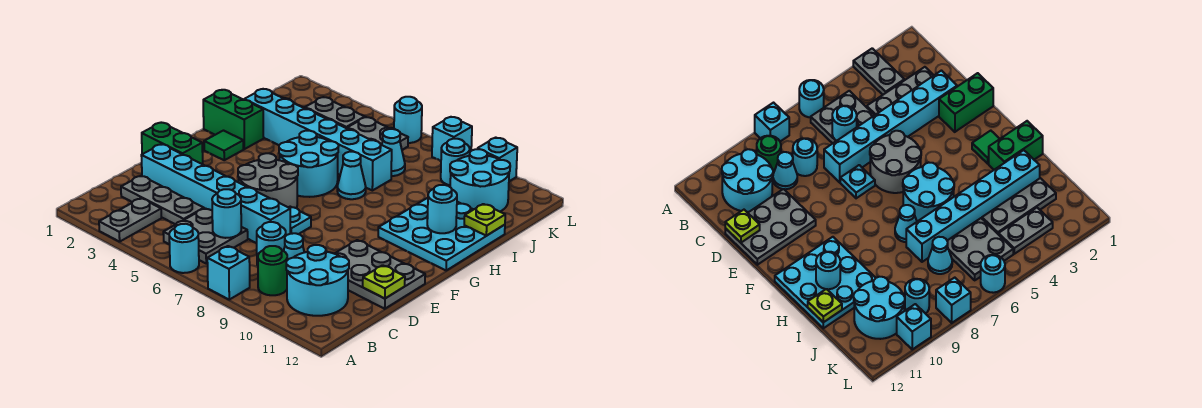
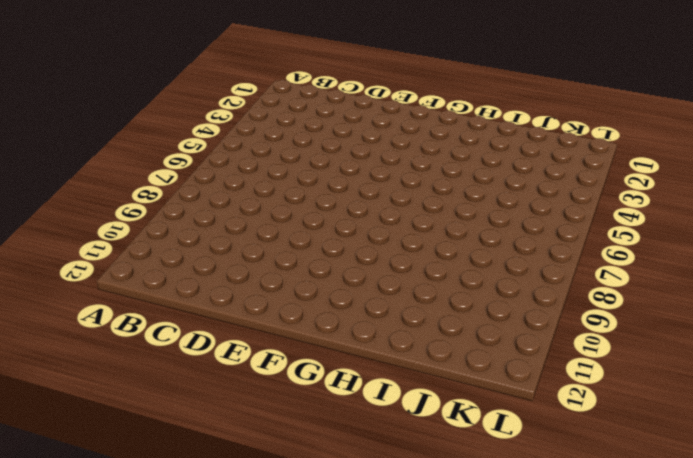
none -> grey 1x2 plate [99,198,161,242]
none -> cyan 1x1 round brick [169,224,199,273]
none -> cyan 1x1 brick [207,246,250,300]
none -> grey 2x2 plate [163,208,248,263]

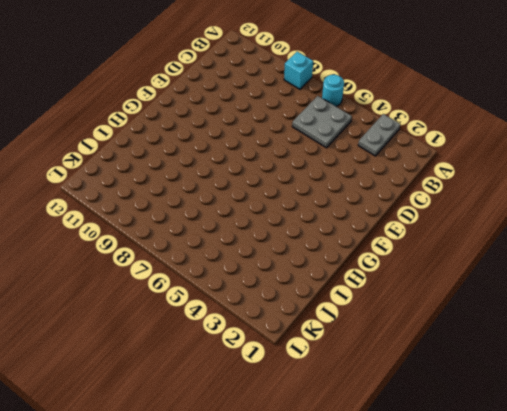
none -> green 1x1 round brick [258,246,287,295]
none -> cyan 2x2 round brick [286,245,349,316]
none -> grey 1x3 plate [121,176,204,224]
none -> cyan 1x1 round brick [256,222,286,265]

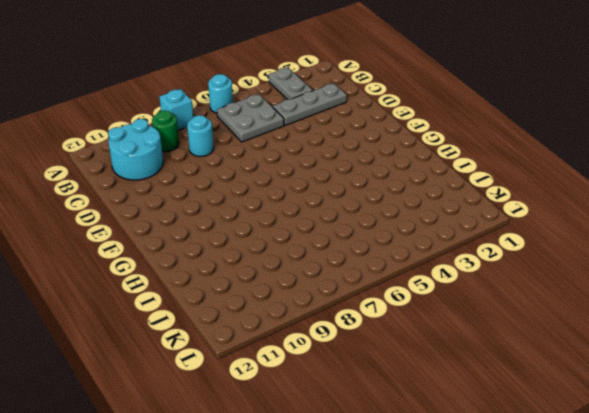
none -> cyan 1x1 cone [284,233,304,260]
none -> cyan 1x6 brick [141,144,290,243]
none -> grey 2x3 plate [335,240,425,309]
none -> green 1x2 brick [142,123,203,164]

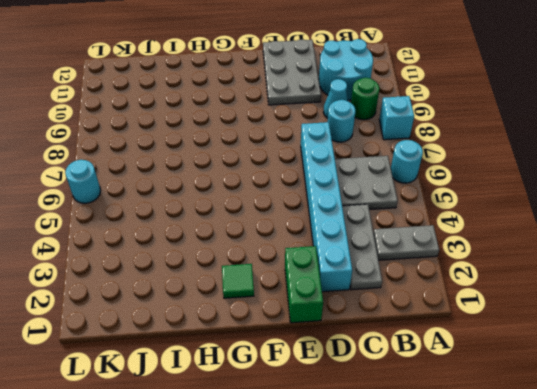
none -> grey 2x2 round brick [238,153,298,208]
none -> cyan 1x1 plate [289,207,311,234]
none -> cyan 2x2 round brick [279,131,338,197]
none -> cyan 3x3 plate [378,198,505,270]

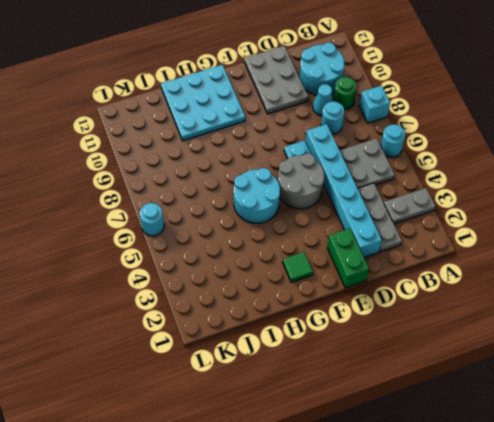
none -> green 1x2 brick [203,90,264,149]
none -> cyan 1x1 cone [337,152,366,199]
none -> cyan 1x6 brick [244,89,392,191]
none -> grey 1x3 plate [982,178,1056,235]

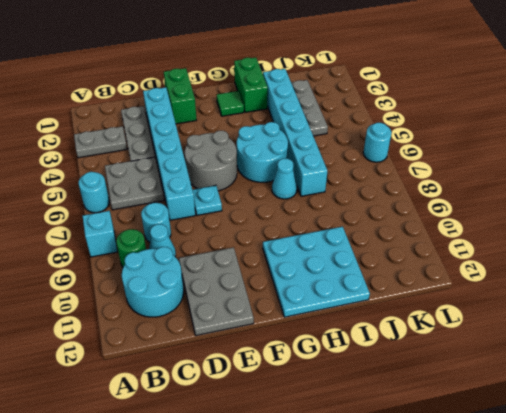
none -> grey 2x2 plate [347,117,408,150]
none -> cyan 1x1 cone [382,129,405,176]
none -> cyan 2x2 round brick [450,149,510,212]
none -> grey 1x2 plate [305,97,364,128]

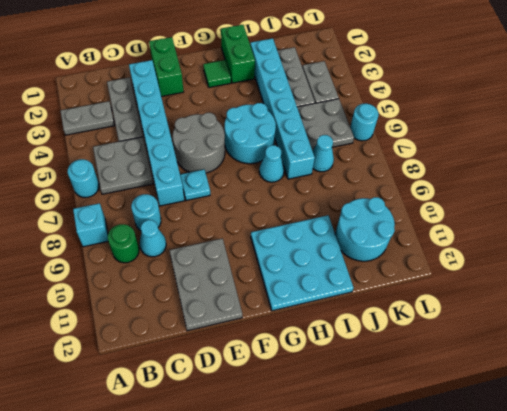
none -> cyan 2x2 round brick [286,245,349,316]
none -> cyan 1x1 round brick [441,139,470,185]
none -> cyan 1x1 brick [432,117,472,161]
none -> cyan 1x1 brick [478,137,517,181]

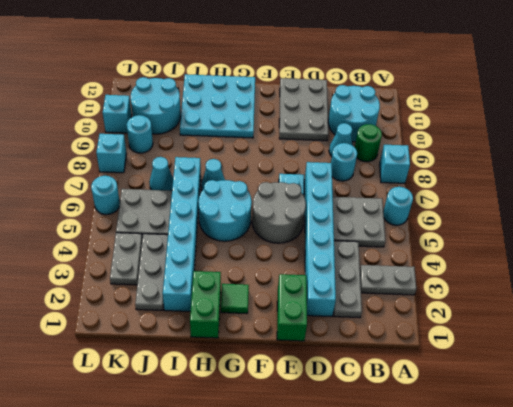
none -> cyan 1x1 round brick [212,189,241,238]
none -> lime 1x1 plate [363,265,405,299]
none -> cyan 1x1 round brick [427,185,457,233]
none -> lime 1x1 plate [464,204,505,236]

